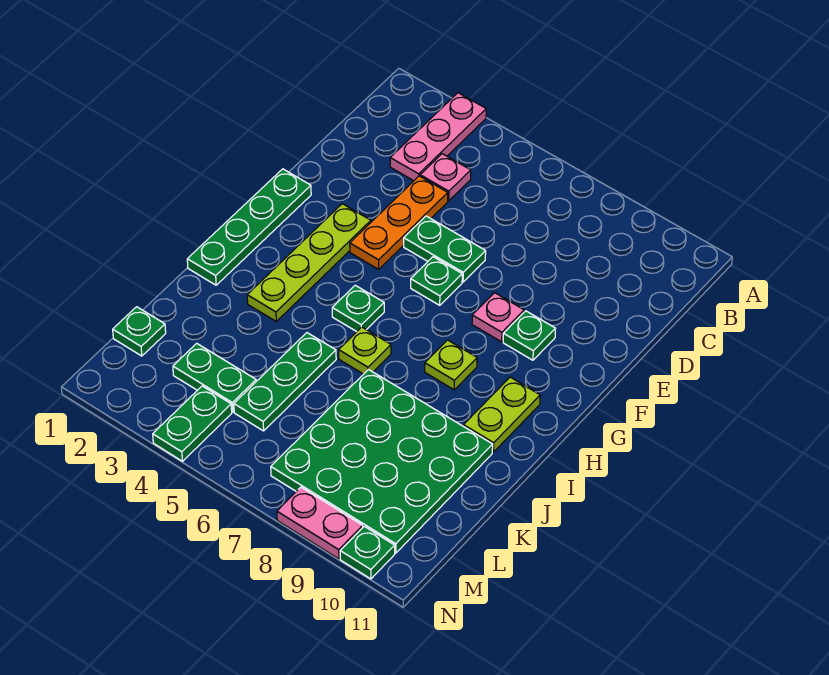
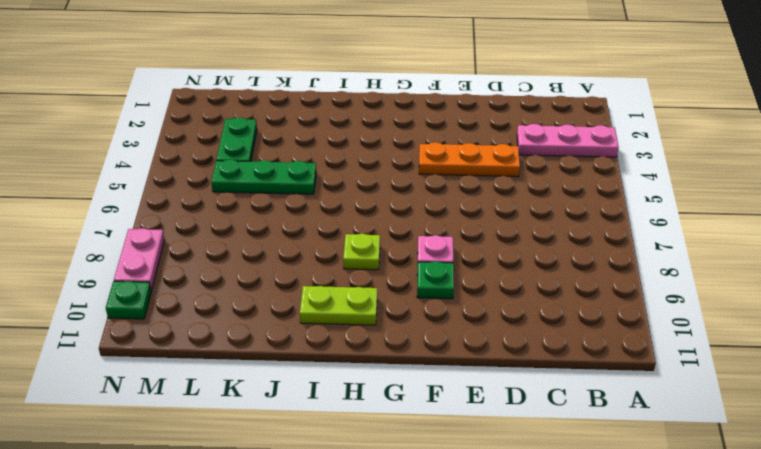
none -> pink 1x1 plate [420,154,471,201]
none -> green 1x2 plate [404,216,486,282]
none -> green 1x4 plate [187,169,311,285]

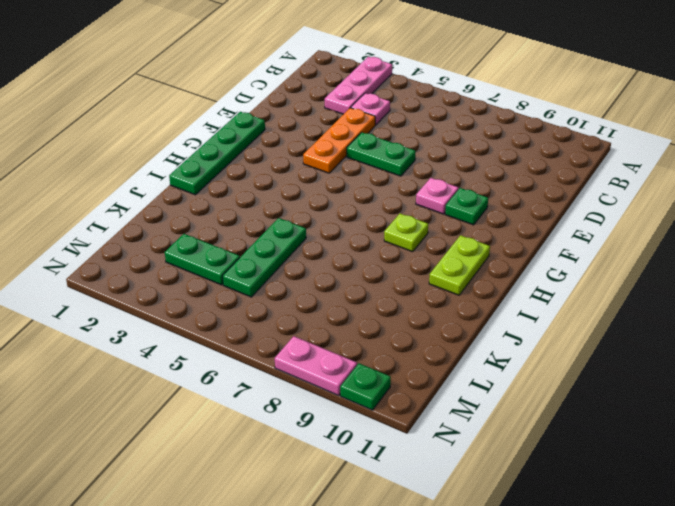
none -> lime 1x4 plate [247,204,371,321]
none -> green 1x1 plate [411,257,462,305]
none -> green 1x1 plate [332,285,384,332]

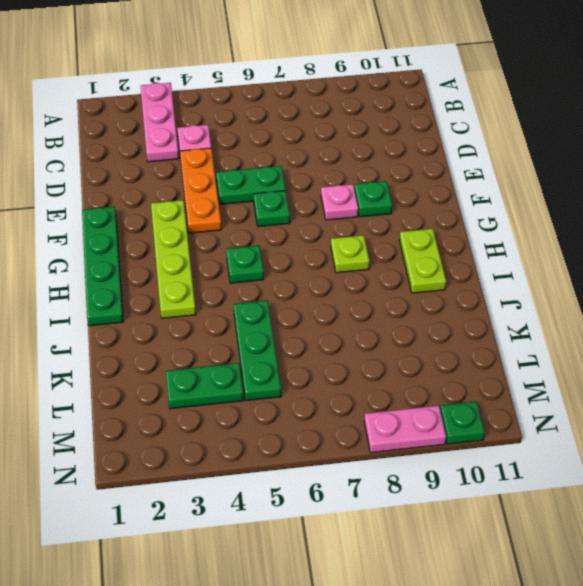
none -> lime 1x1 plate [339,327,391,374]
none -> green 4x4 plate [271,370,493,553]
none -> green 1x1 plate [113,307,166,356]

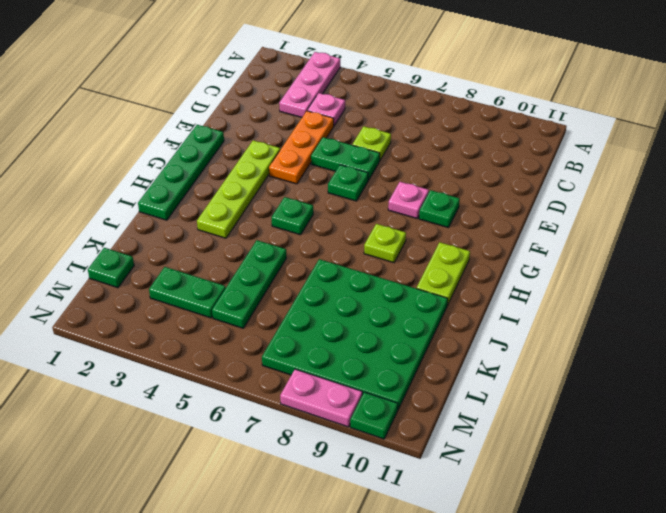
lime 1x1 plate [352,126,391,160] -> lime 1x1 plate moved to [339,327,391,374]
none -> green 1x2 plate [153,386,232,461]

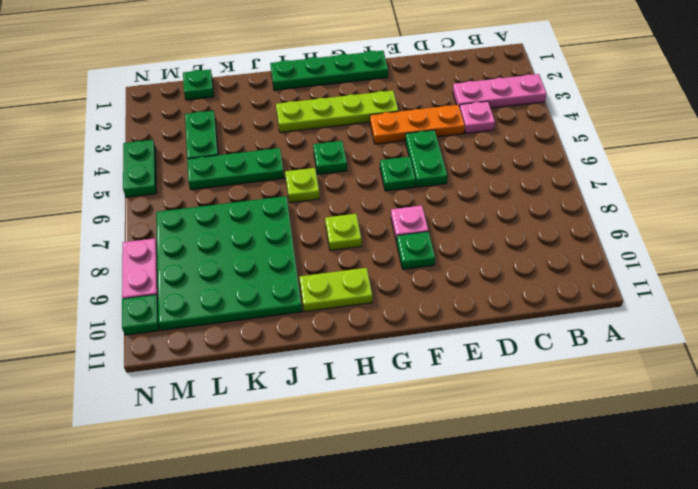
green 1x2 plate [123,140,157,197] -> green 1x2 plate turned to [153,386,232,461]

